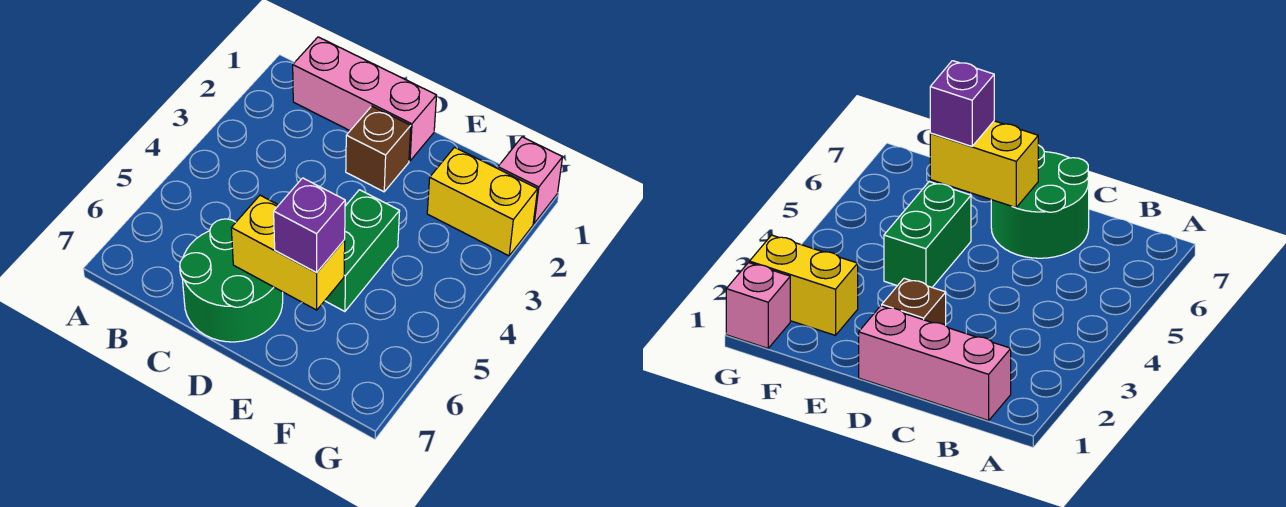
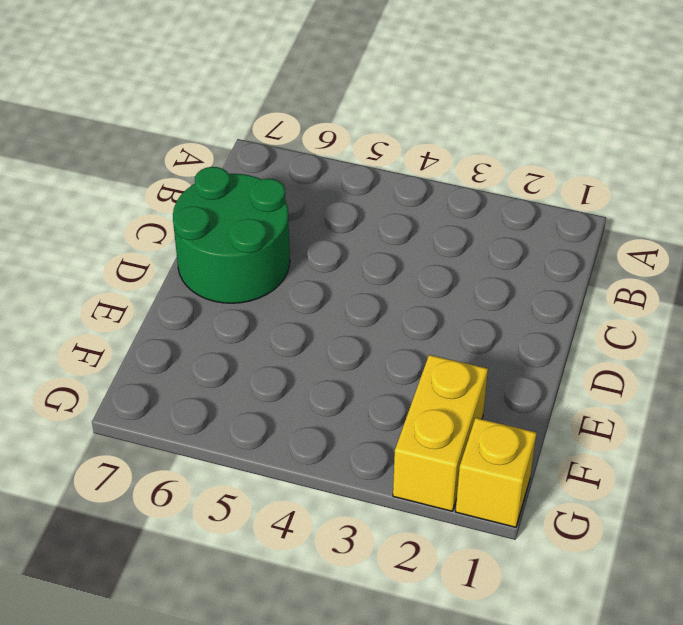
yellow 1x1 brick [456,418,537,527] -> pink 1x1 brick [498,137,563,223]
none -> pink 1x3 brick [293,37,437,161]
none -> brown 1x1 brick [346,106,411,192]

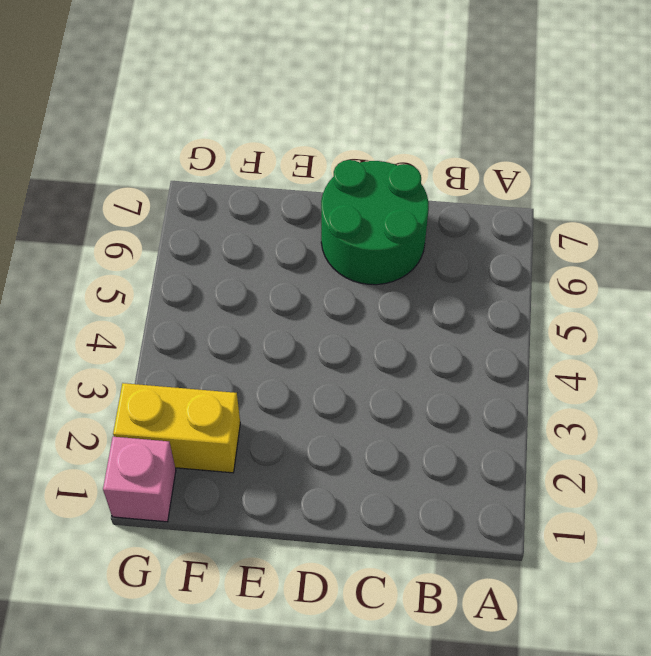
none -> pink 1x3 brick [293,37,437,161]
none -> brown 1x1 brick [346,106,411,192]

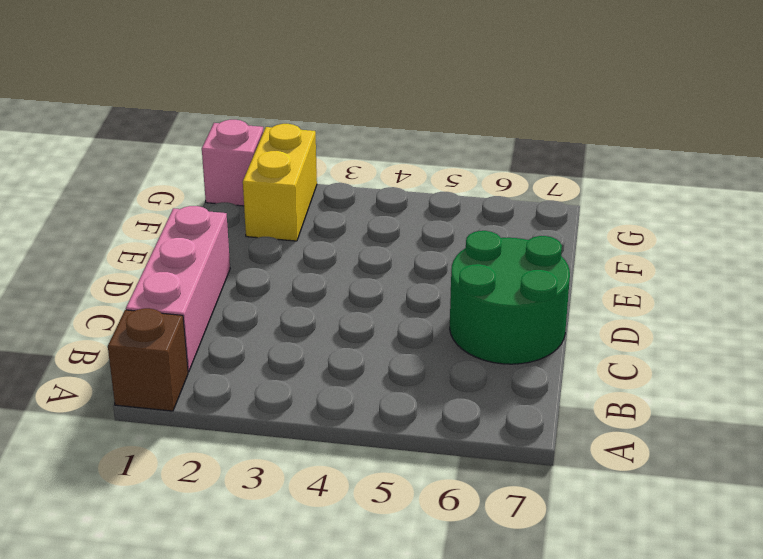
brown 1x1 brick [108,308,188,411] -> brown 1x1 brick moved to [346,106,411,192]
none -> green 1x2 brick [325,190,400,312]
none -> yellow 1x2 brick [231,195,345,310]

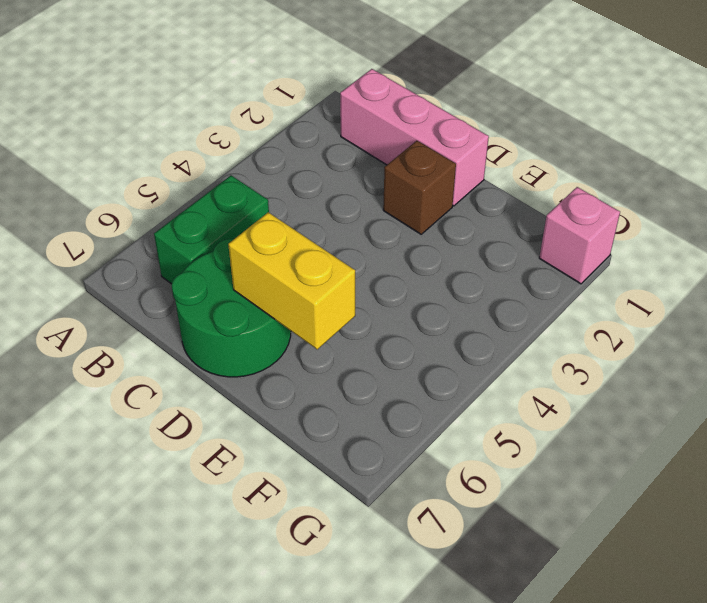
green 1x2 brick [154,175,269,284] -> green 1x2 brick moved to [325,190,400,312]
none -> yellow 1x2 brick [427,147,538,256]
none -> purple 1x1 brick [274,178,345,272]

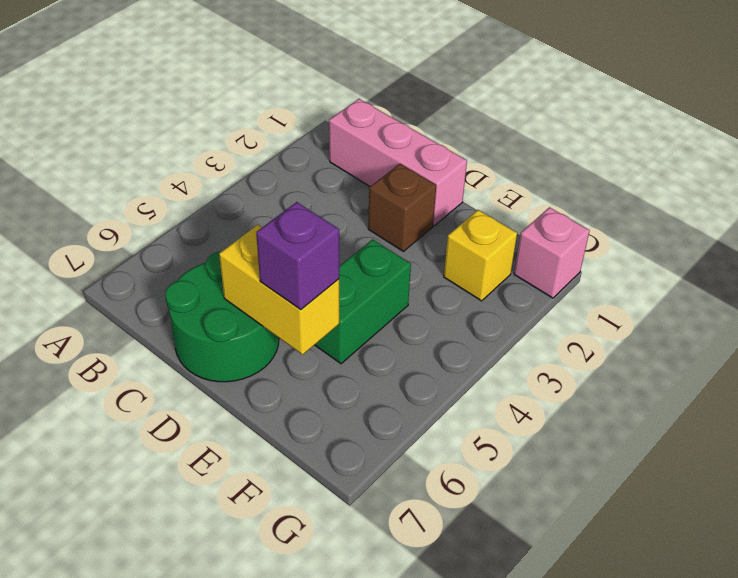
yellow 1x1 brick [444,210,517,301] -> yellow 1x2 brick [427,147,538,256]

